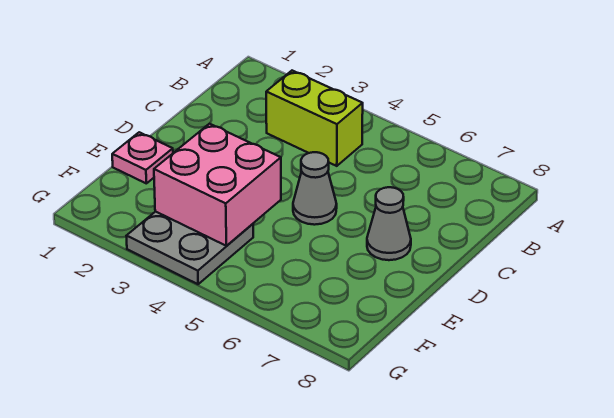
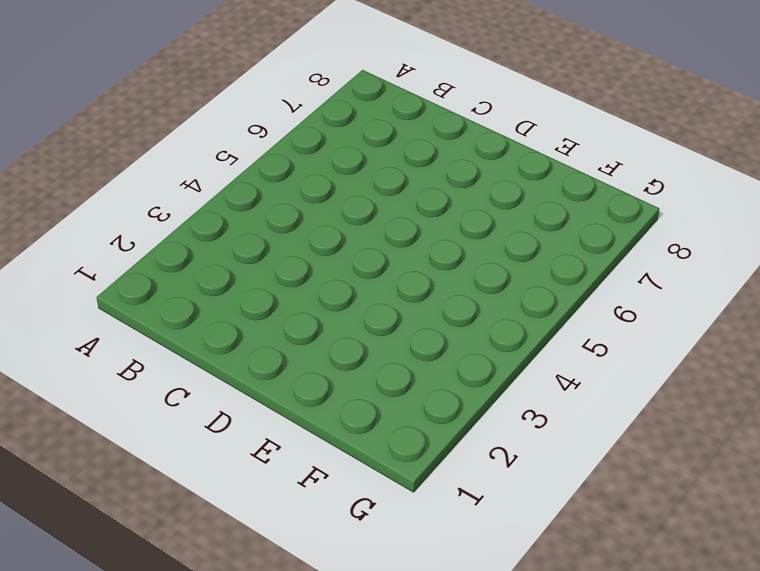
none -> lime 1x2 brick [266,71,363,166]
none -> grey 1x1 cone [293,152,337,225]

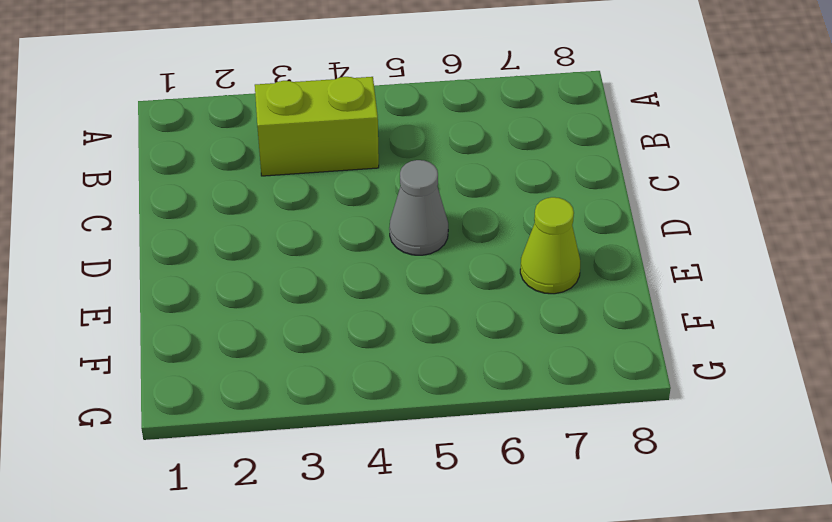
lime 1x1 cone [520,197,580,294] -> none
none -> grey 1x1 cone [367,187,411,260]
none -> pink 1x1 plate [112,132,173,183]

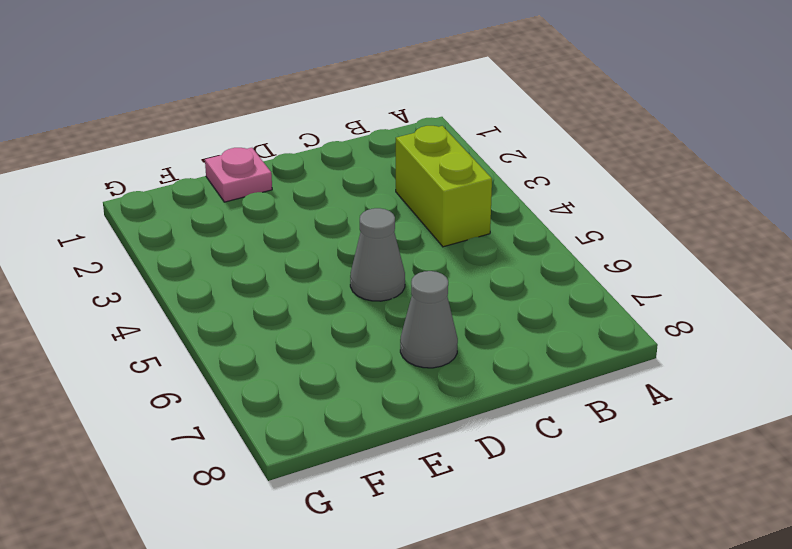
none -> grey 2x2 plate [127,211,253,284]
none -> pink 2x2 brick [154,124,281,246]

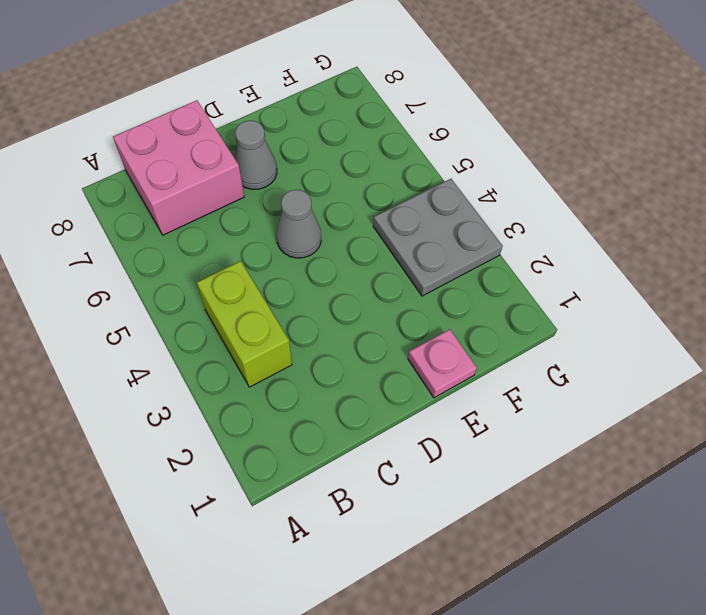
pink 2x2 brick [113,100,244,235] -> pink 2x2 brick moved to [154,124,281,246]

